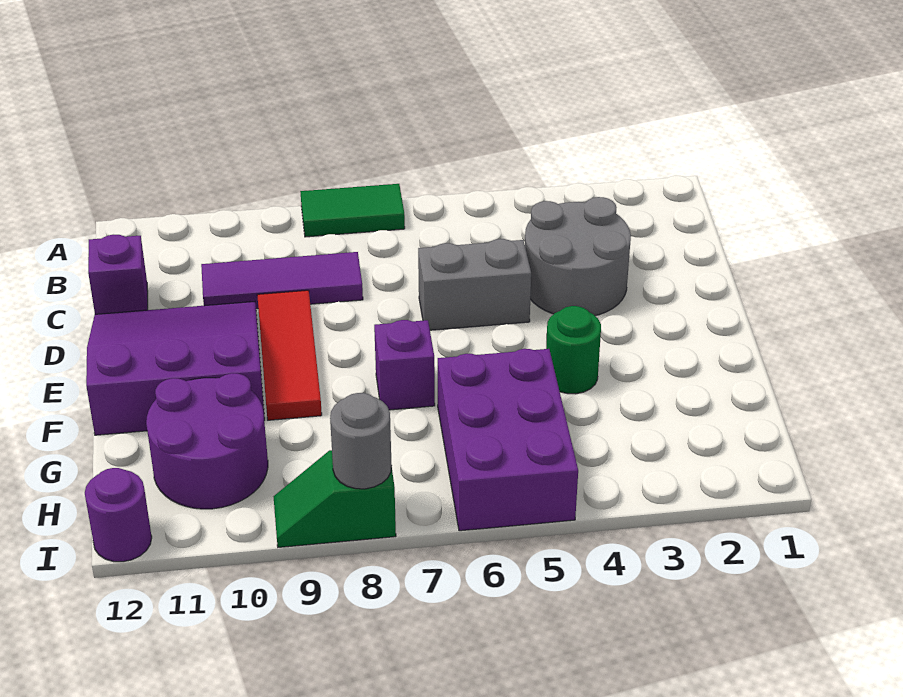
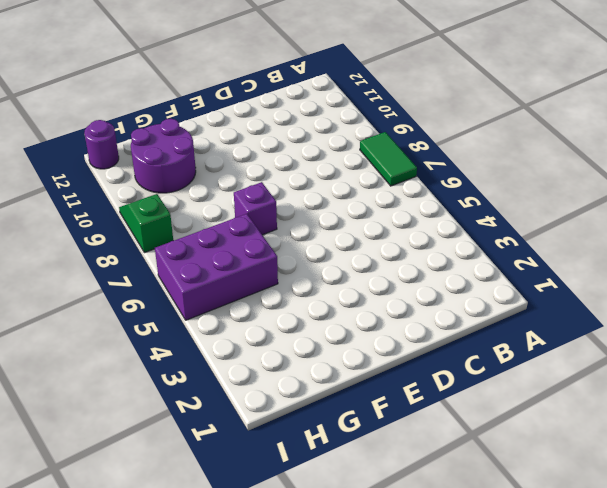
none -> grey 2x2 round brick [525,197,631,316]
none -> purple 1x3 tile [201,252,363,309]
none -> purple 1x1 brick [88,235,148,314]

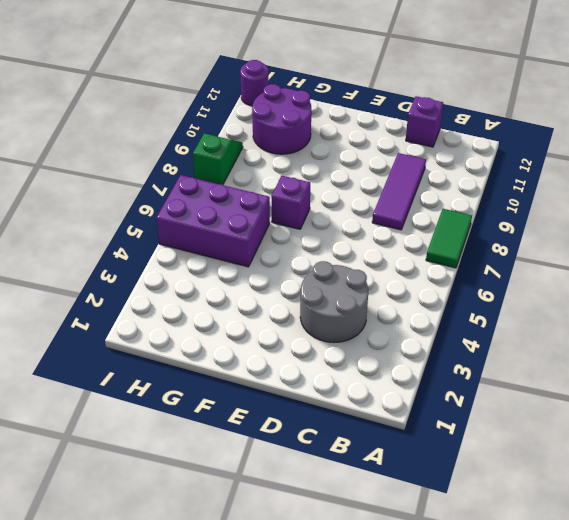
none -> grey 1x2 brick [418,239,531,330]
none -> red 1x3 tile [257,290,322,420]
none -> purple 3x3 slope [86,302,265,435]

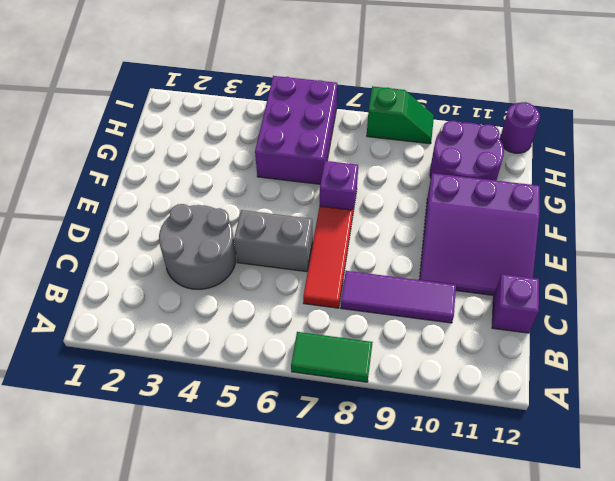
red 1x3 tile [303,206,353,308] -> red 1x3 tile moved to [257,290,322,420]
none -> green 1x1 round brick [546,306,601,394]
none -> grey 1x1 round brick [330,393,392,489]

